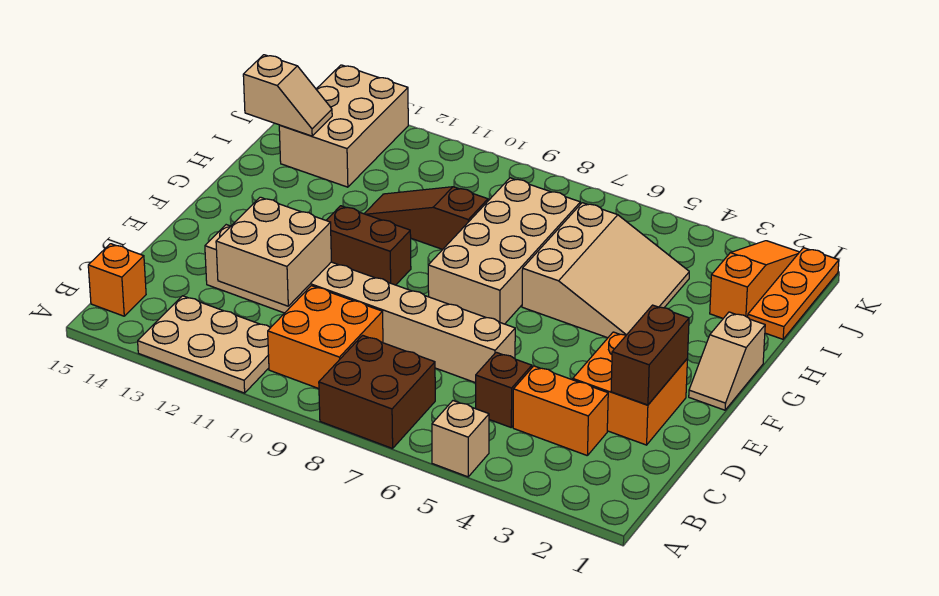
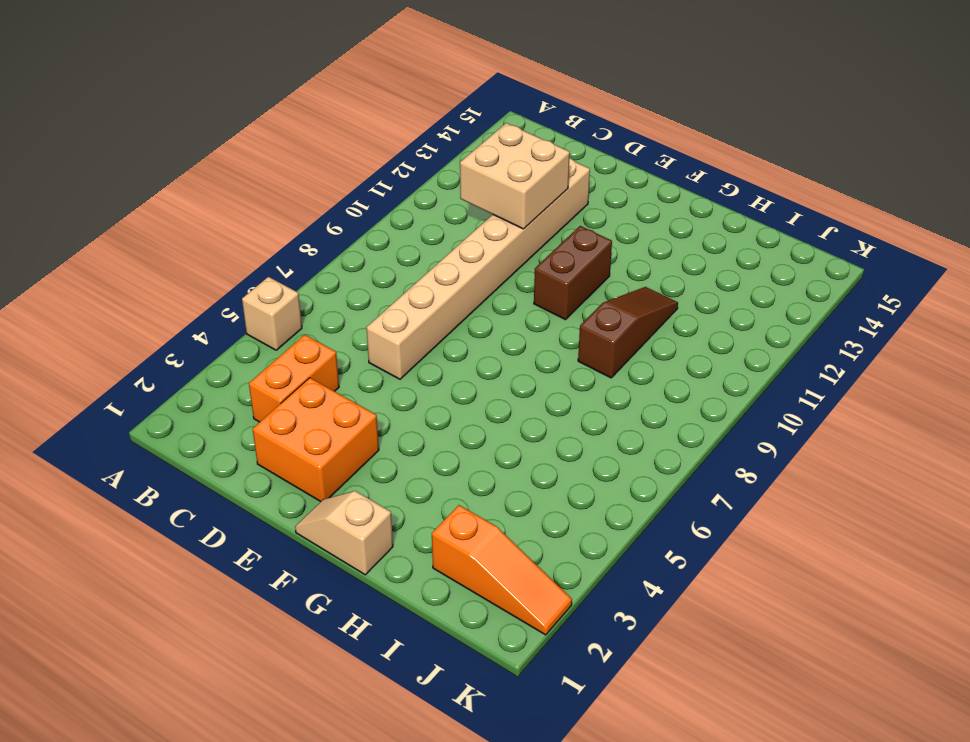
none -> brown 2x2 brick [319,335,435,449]
none -> tan 2x3 plate [138,296,270,393]
none -> orange 2x2 brick [268,286,383,389]

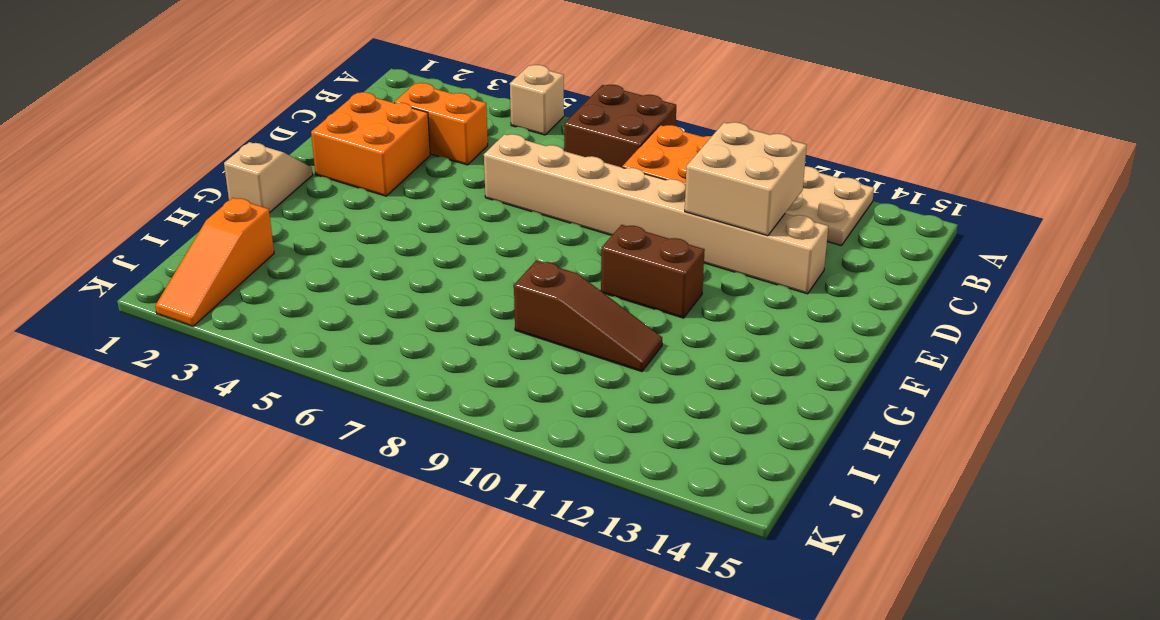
none -> orange 1x1 brick [88,244,146,316]
none -> brown 1x1 brick [476,352,532,427]
none -> tan 2x4 brick [428,178,580,324]

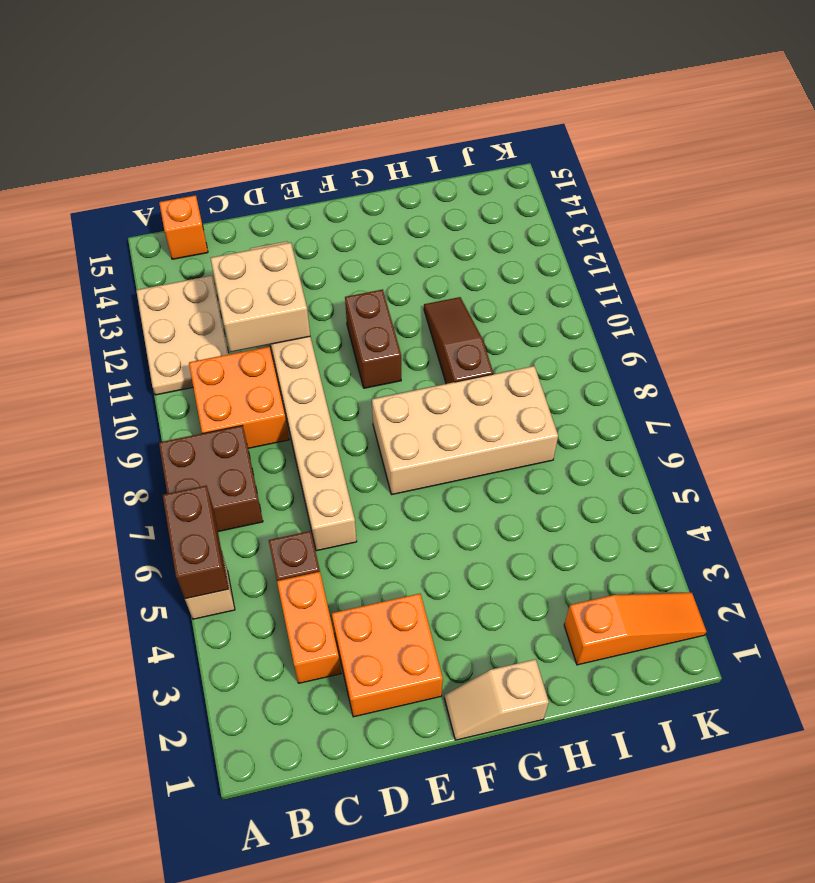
brown 1x2 brick [163,486,228,599] -> brown 1x2 brick turned to [611,305,689,405]
none -> tan 3x3 slope [522,203,689,338]
none -> orange 1x3 plate [748,248,839,339]
none -> tan 2x3 brick [279,65,408,187]

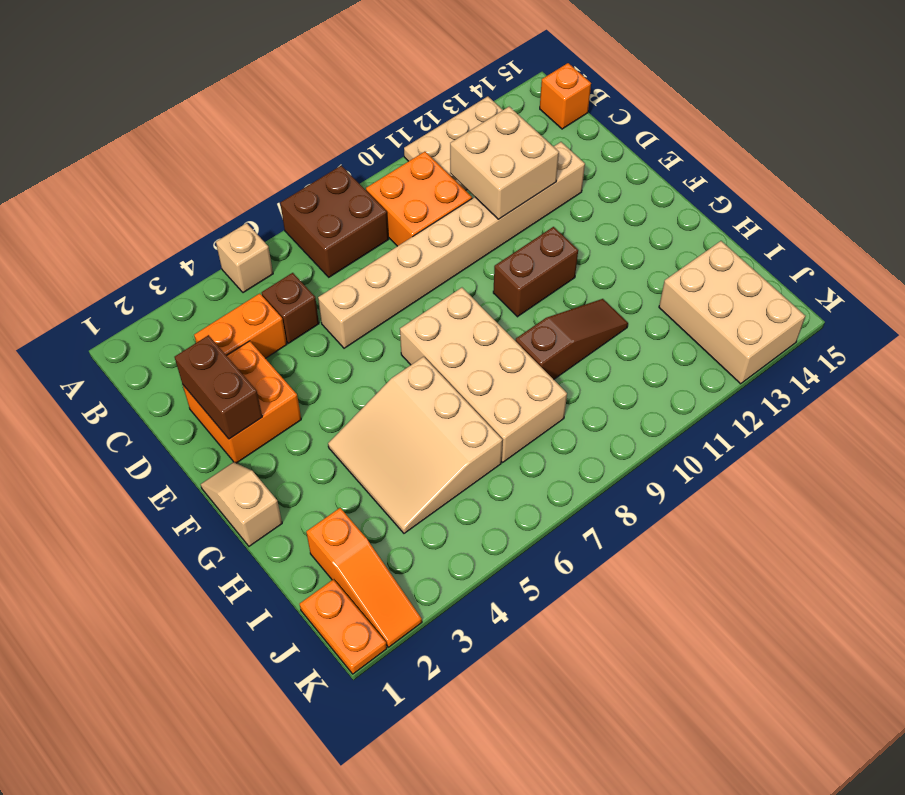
orange 1x2 plate [300,579,387,674] -> orange 1x3 plate [748,248,839,339]
none -> tan 1x2 slope [243,55,332,136]

